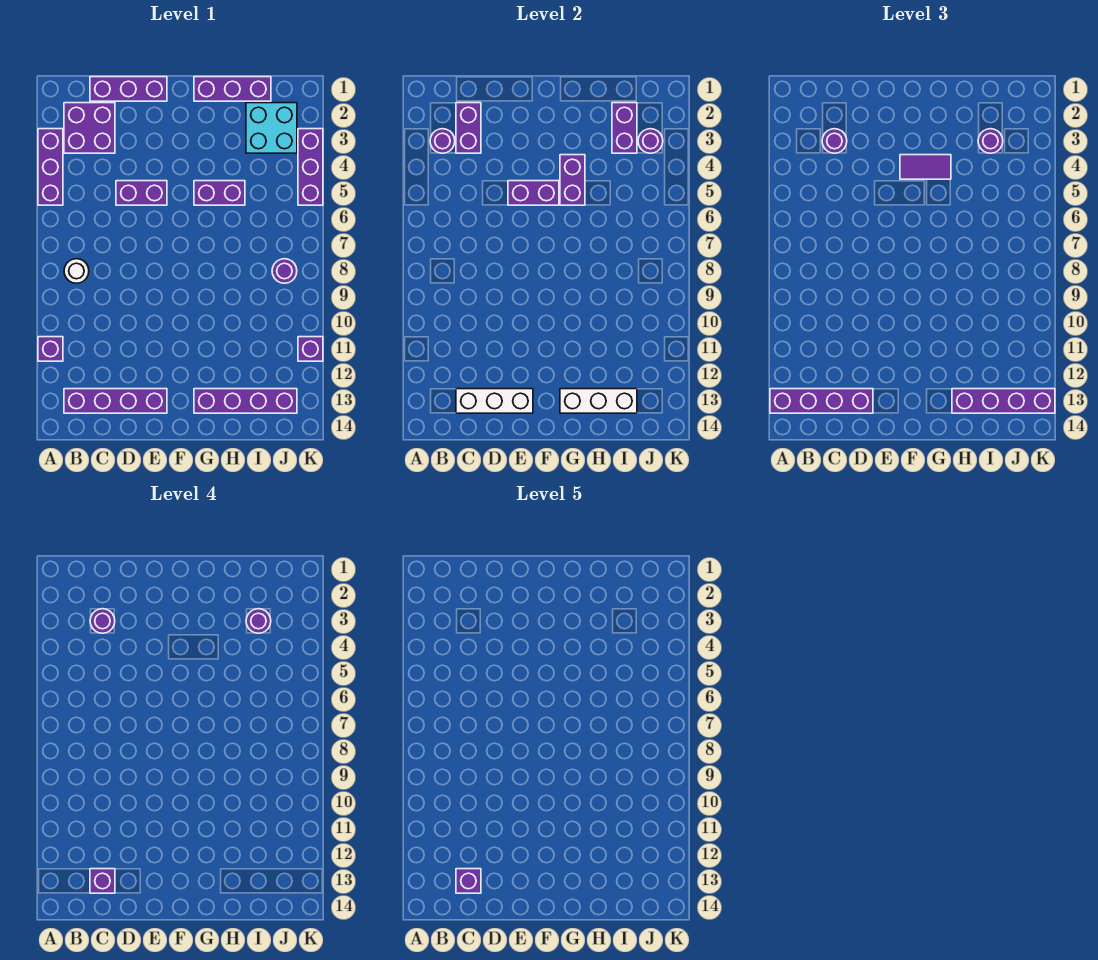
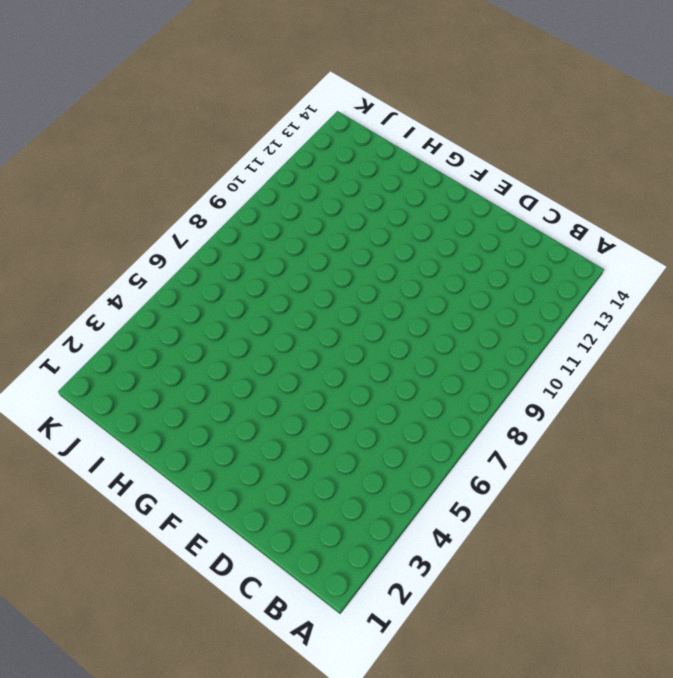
none -> purple 1x3 brick [38,129,63,205]
none -> purple 1x1 brick [38,337,63,361]
none -> purple 2x2 brick [64,103,115,153]
none -> white 1x1 round brick [64,259,89,283]

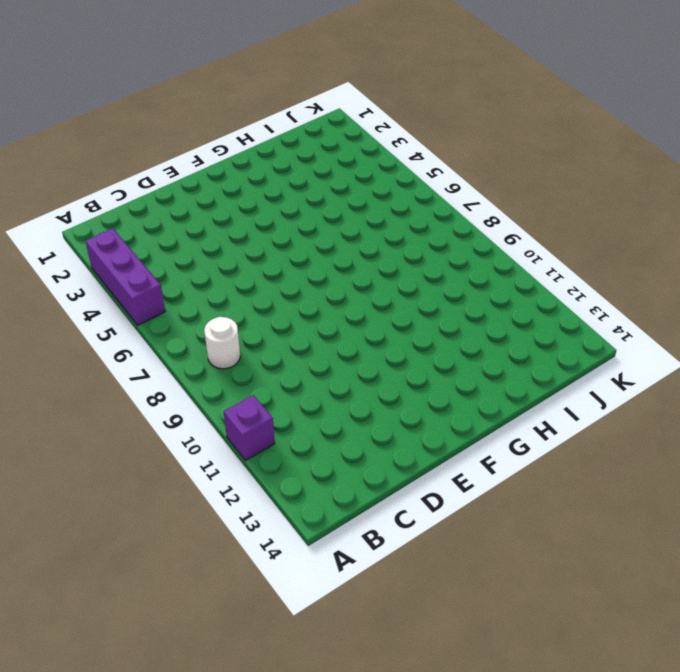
none -> purple 2x2 brick [64,103,115,153]
none -> purple 1x4 brick [64,389,167,413]
none -> purple 1x3 brick [90,77,167,101]
none -> purple 1x2 brick [116,181,167,205]

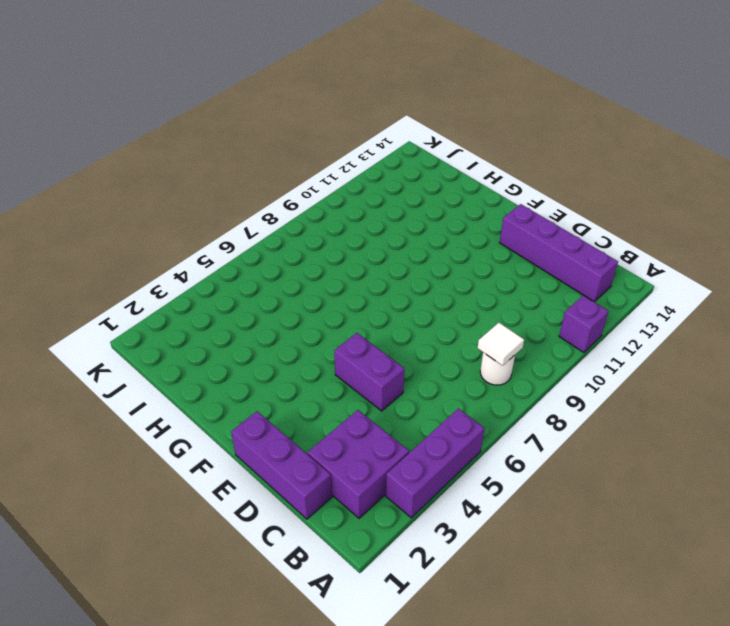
white 1x1 tile [478,323,524,366] -> none
none -> purple 1x3 brick [194,77,271,101]
none -> purple 1x2 brick [194,181,245,205]
none -> purple 1x4 brick [194,389,297,413]
none -> cyan 2x2 brick [246,103,297,153]

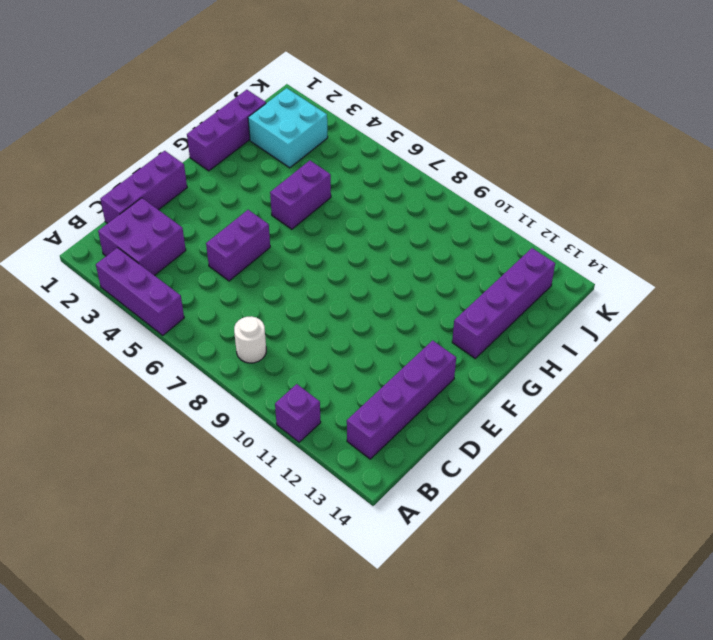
none -> purple 1x1 round brick [272,259,297,283]
none -> purple 1x3 brick [298,129,323,205]
none -> purple 1x1 brick [298,337,323,361]
none -> purple 1x1 round brick [430,129,455,153]

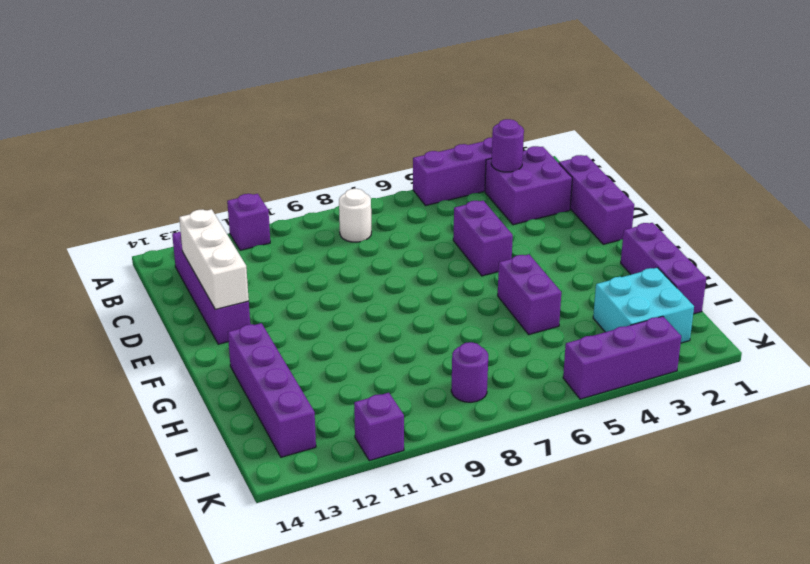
none -> purple 1x2 brick [456,103,481,153]
none -> purple 1x2 brick [508,181,559,205]
none -> purple 1x2 brick [560,155,585,205]
none -> white 1x3 brick [560,389,637,413]

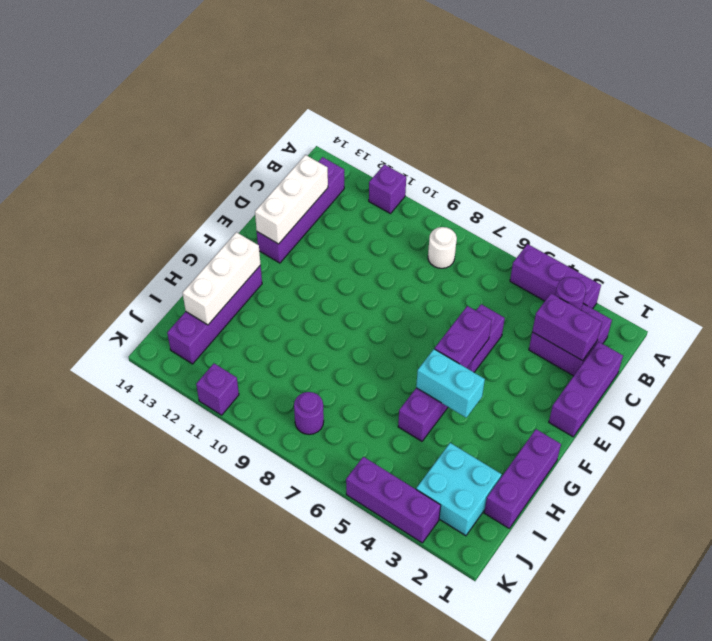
cyan 1x2 brick [416,349,485,418] -> purple 1x2 brick [560,155,585,205]
none -> purple 1x2 brick [612,103,637,153]
none -> purple 1x1 round brick [638,129,663,153]
none -> purple 1x4 brick [770,389,873,413]
none -> purple 1x1 round brick [822,129,847,153]

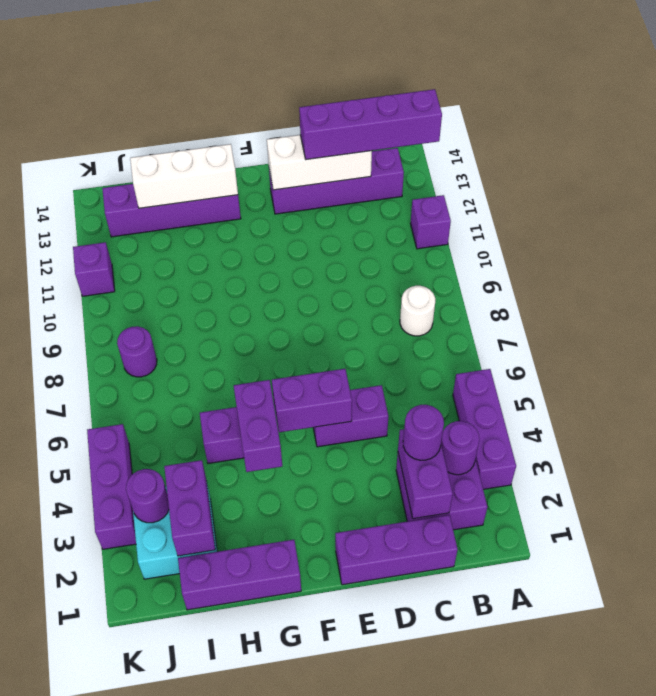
none -> purple 1x2 tile [900,155,951,179]
none -> purple 1x4 brick [952,389,1055,413]
none -> purple 1x1 round brick [978,129,1003,153]
none -> purple 1x1 round brick [90,609,115,633]

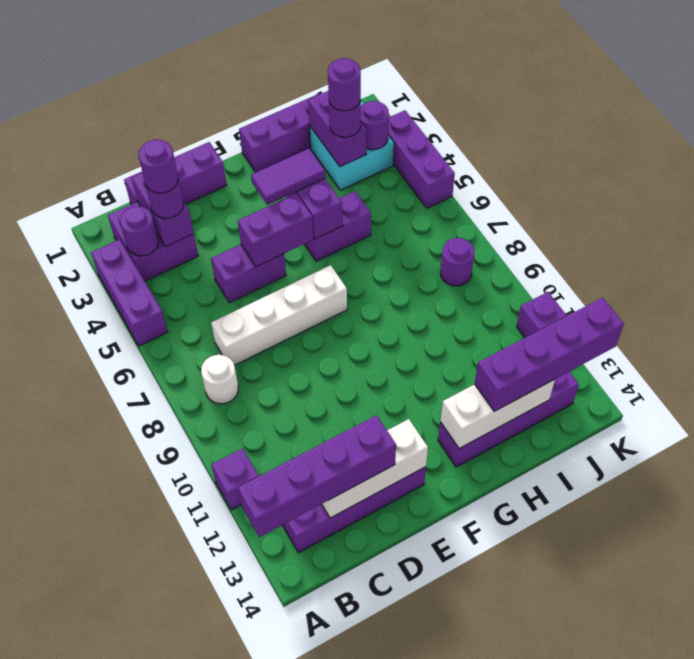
white 1x4 brick [211,265,347,365] -> none
none -> purple 1x1 brick [90,869,115,893]
none -> purple 1x1 brick [456,869,481,893]

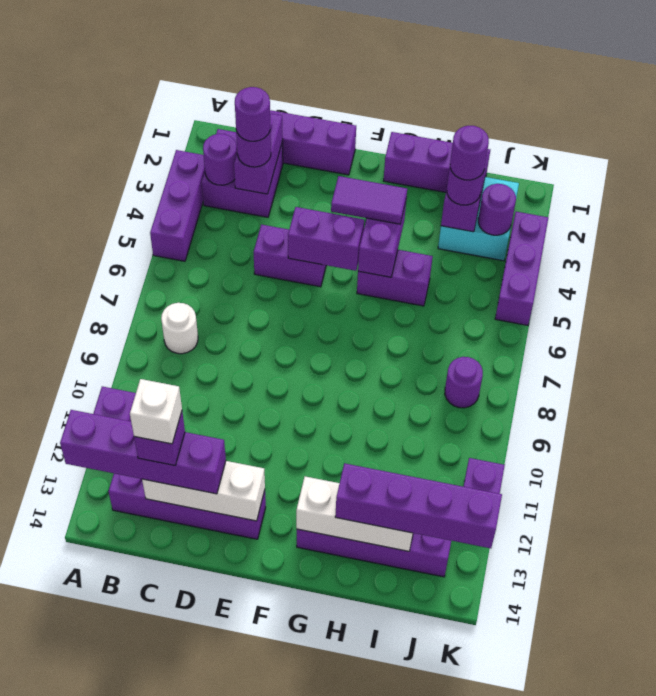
white 1x1 brick [130,379,182,444] -> purple 1x1 brick [456,869,481,893]

